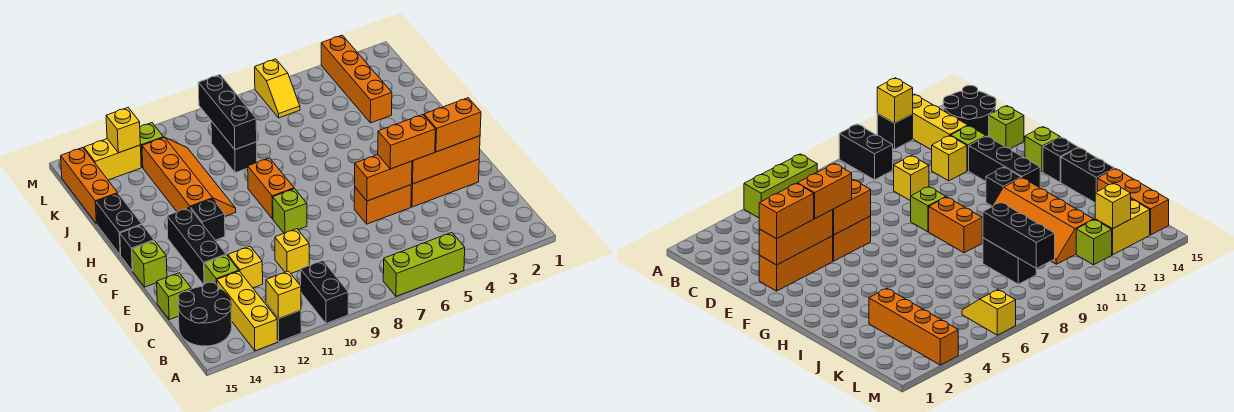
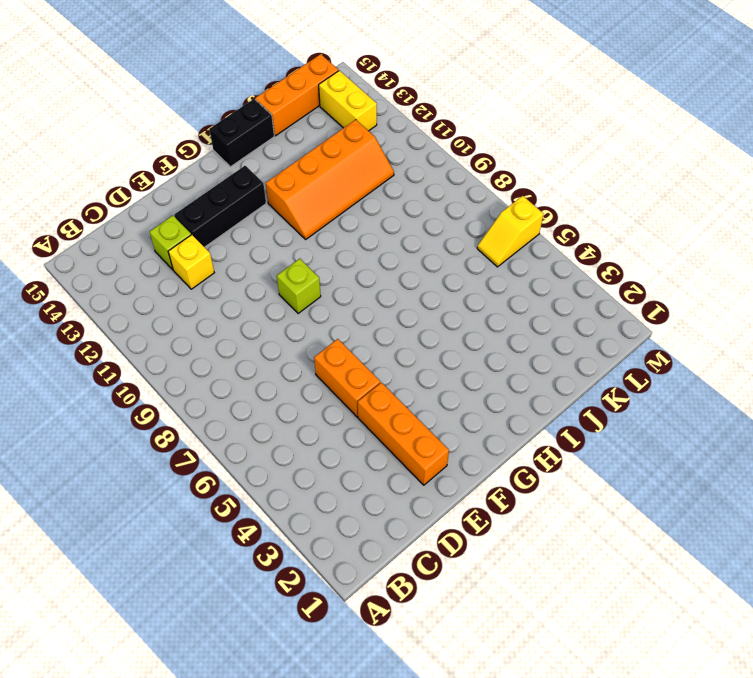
none -> lime 1x3 brick [383,232,465,296]
none -> black 1x2 brick [301,261,348,323]
none -> black 1x1 brick [266,303,301,342]
none -> yellow 1x3 brick [217,271,277,351]

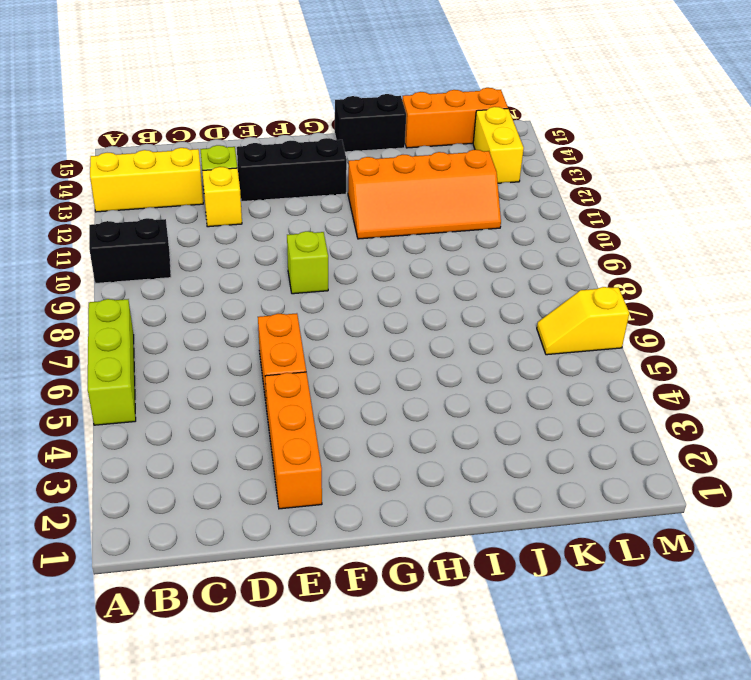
none -> black 1x1 brick [266,303,301,342]
none -> black 2x2 round brick [178,282,232,346]
none -> yellow 1x1 brick [275,229,309,273]
none -> lime 1x1 brick [157,273,191,320]

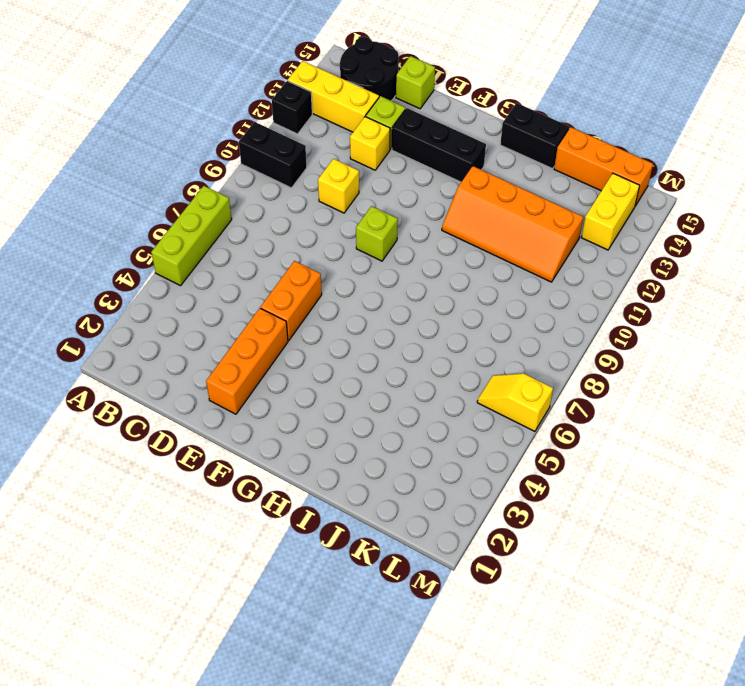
none -> lime 1x1 brick [132,241,167,287]
none -> orange 1x2 brick [248,158,294,219]
none -> black 1x1 brick [191,199,225,240]
none -> black 1x1 brick [120,225,154,271]

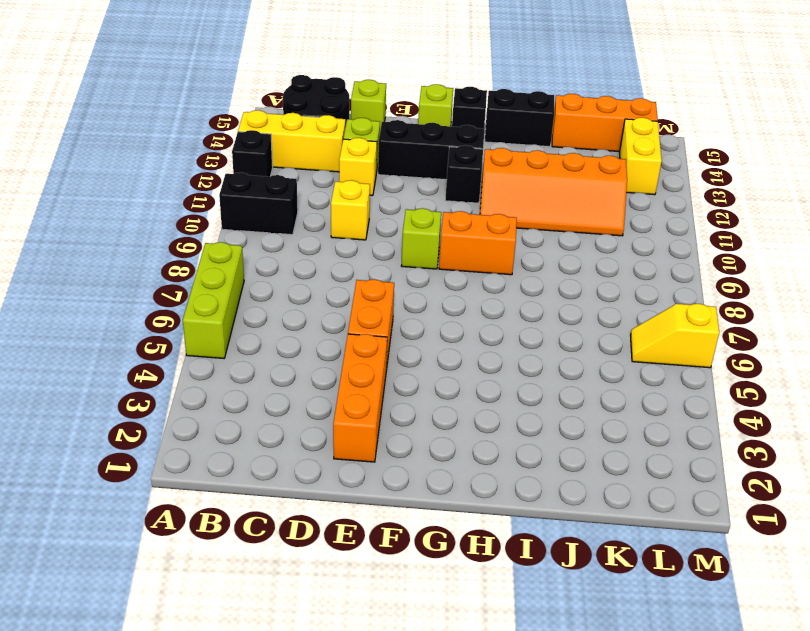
none -> orange 1x4 brick [321,35,392,123]
none -> black 1x2 brick [211,121,257,173]
none -> lime 1x1 brick [140,123,164,167]
none -> yellow 1x1 brick [266,271,301,319]

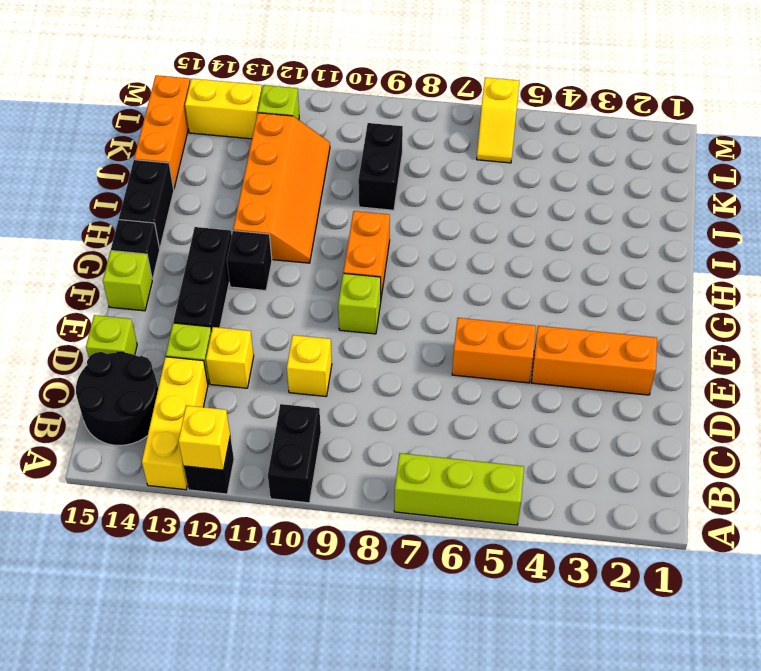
none -> orange 1x4 brick [321,35,392,123]
none -> orange 1x3 brick [412,136,480,184]
none -> orange 1x2 brick [355,155,412,201]
none -> black 1x3 brick [198,75,257,150]

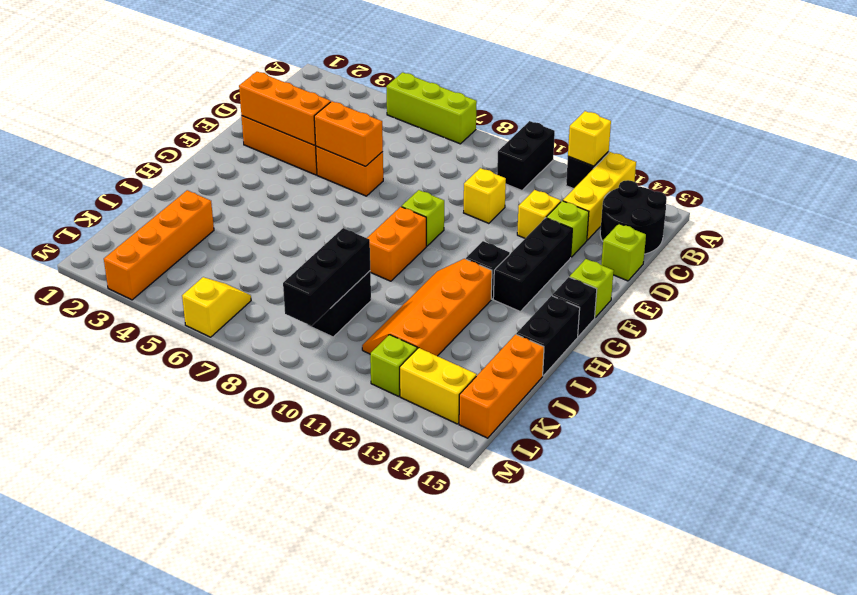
none -> yellow 1x1 brick [106,108,140,153]
none -> orange 1x2 brick [424,98,481,152]
none -> orange 1x2 brick [378,115,435,169]

